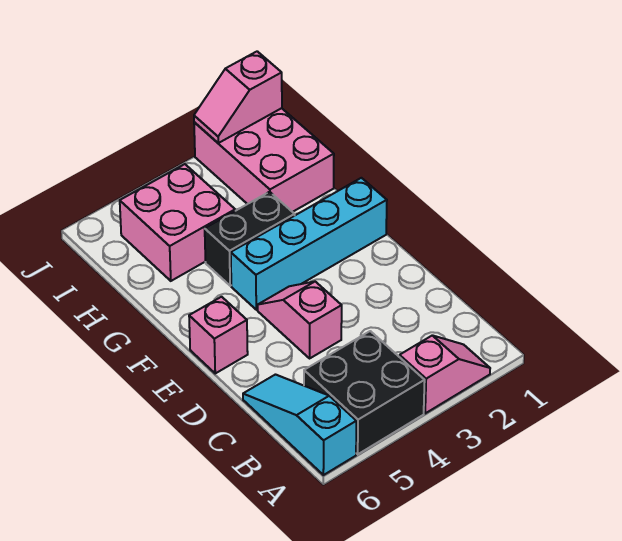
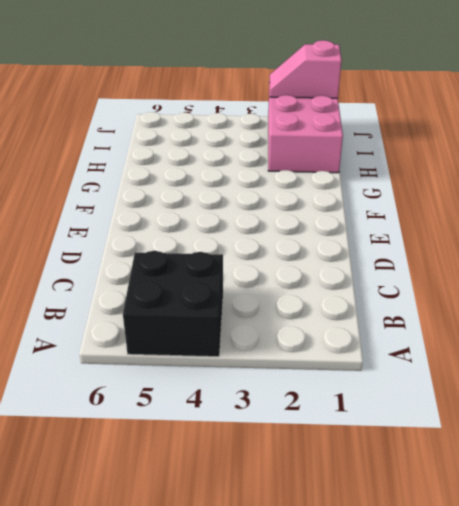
none -> pink 1x2 slope [400,335,490,413]
none -> cyan 1x3 slope [243,375,356,475]

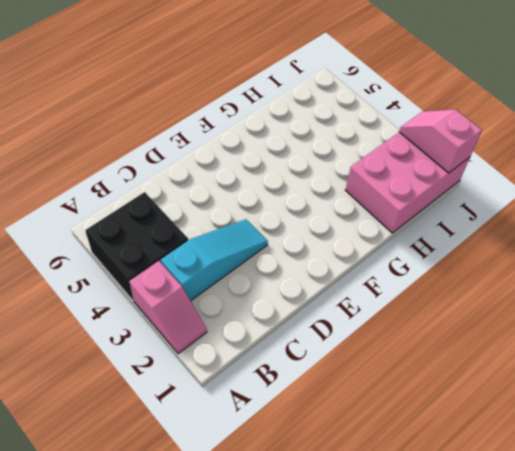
cyan 1x3 slope [161,219,268,301] -> cyan 1x3 slope moved to [243,375,356,475]
none -> pink 1x2 slope [258,282,342,358]
none -> pink 1x1 brick [189,297,248,373]

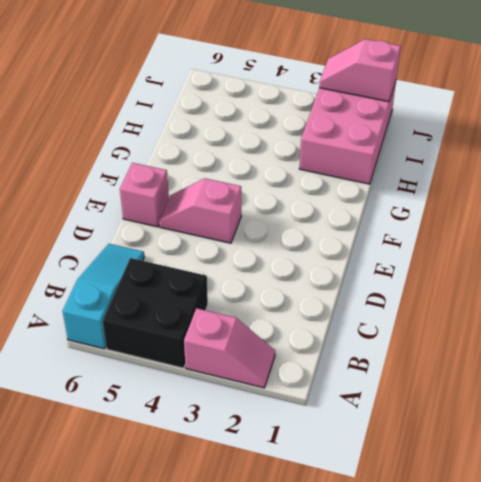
pink 1x2 slope [159,178,241,243] -> pink 1x2 slope turned to [258,282,342,358]
none -> cyan 1x4 brick [231,178,387,310]
none -> black 1x2 brick [205,192,295,286]

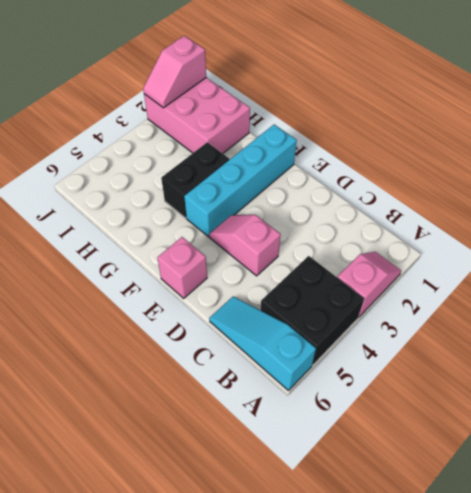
none -> pink 2x2 brick [120,164,235,281]

